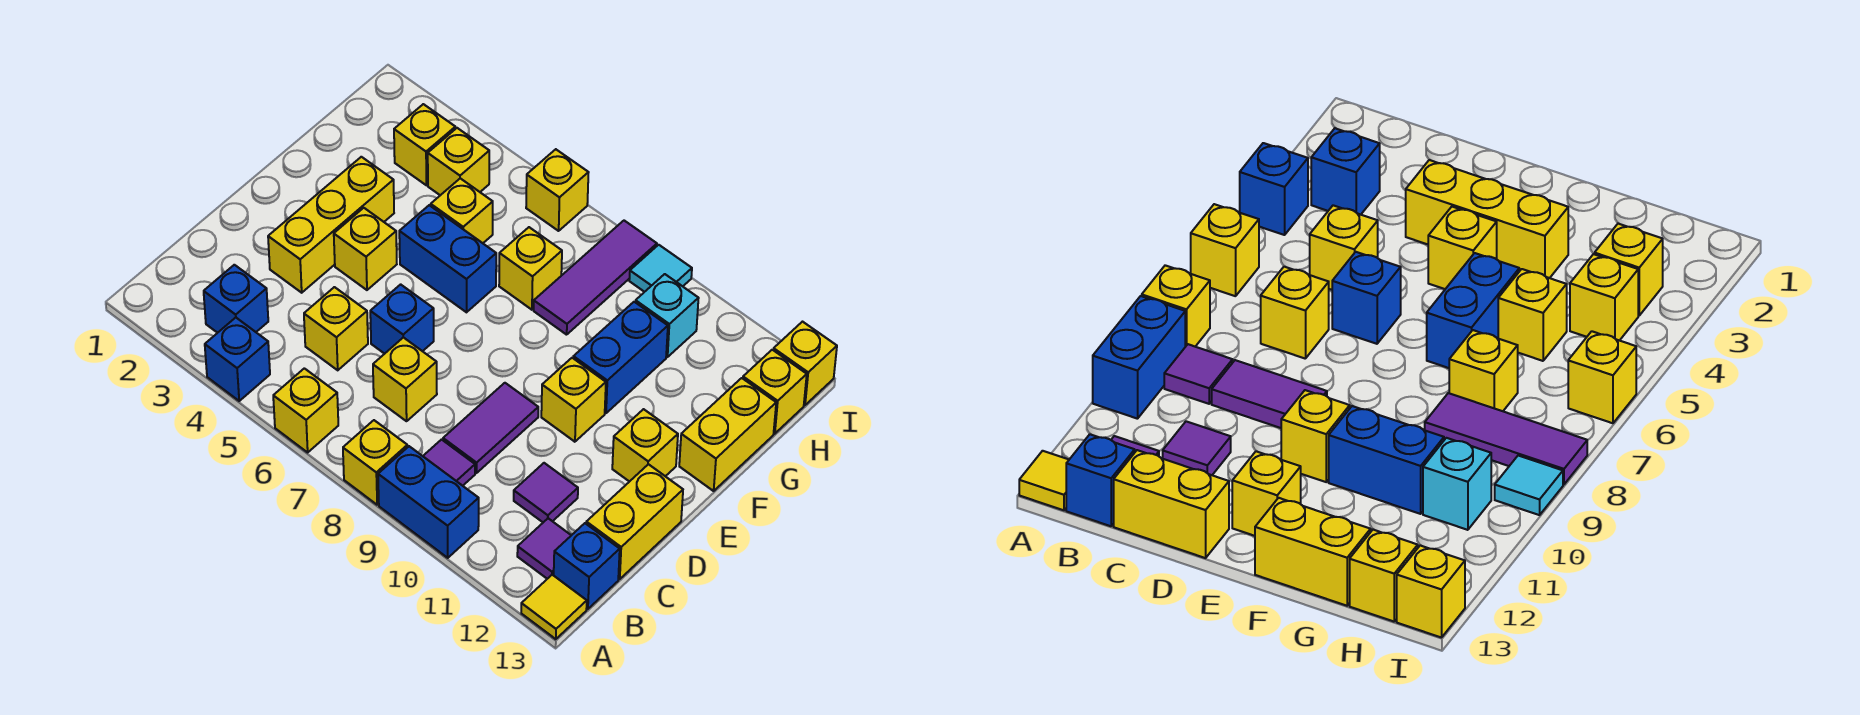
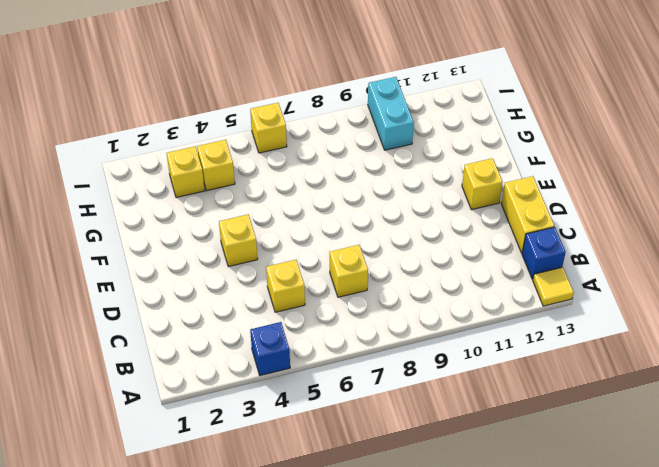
cyan 1x2 brick [368,77,414,150] -> cyan 1x1 brick [635,274,699,357]
none -> yellow 1x1 brick [273,368,338,452]
none -> yellow 1x1 brick [343,420,407,505]
none -> blue 1x2 brick [378,446,479,558]
none -> blue 1x1 brick [204,265,268,333]

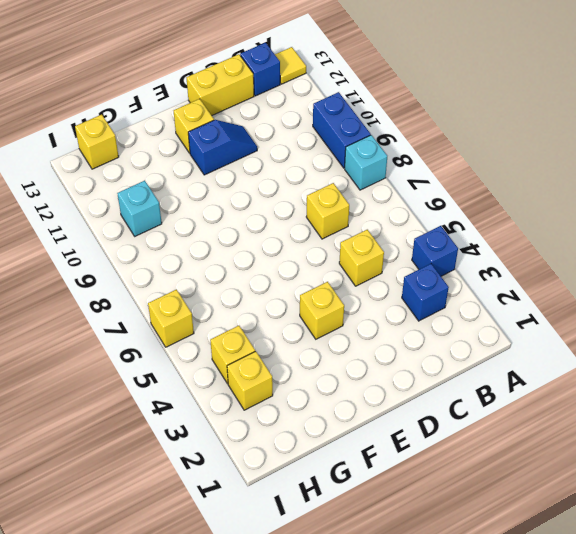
cyan 1x1 brick [345,135,387,190] -> yellow 1x1 brick [343,420,407,505]
blue 1x2 slope [188,120,257,175] -> none
none -> yellow 1x1 brick [273,368,338,452]
none -> purple 1x1 tile [423,440,475,486]
none -> purple 1x1 tile [517,518,571,579]
none -> purple 1x2 tile [443,383,538,473]

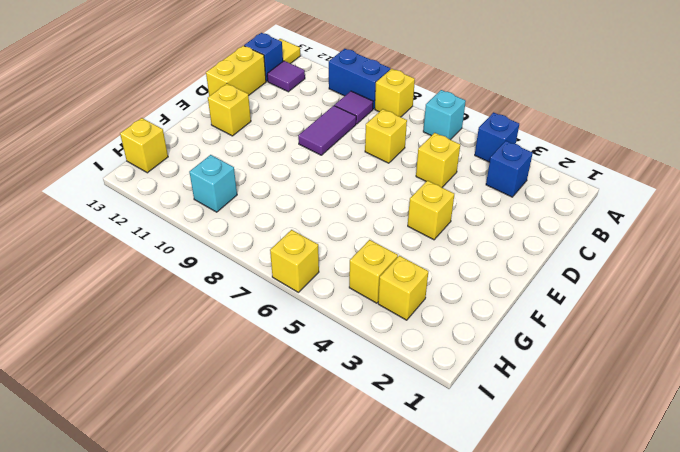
cyan 1x1 brick [423,90,466,140] -> yellow 1x1 brick [273,368,338,452]
none -> purple 1x1 tile [514,463,578,522]
none -> yellow 1x3 brick [268,157,394,293]
none -> blue 1x1 brick [370,284,434,354]
none -> yellow 1x1 brick [541,358,606,442]

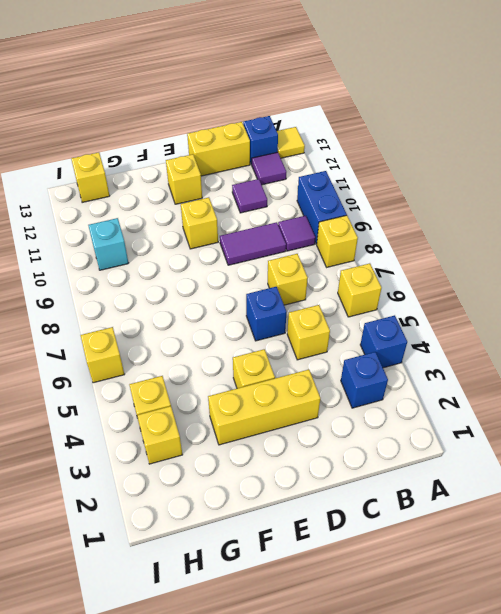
none -> blue 1x2 brick [399,205,496,312]
none -> blue 1x2 brick [573,302,668,413]
none -> yellow 1x2 brick [679,378,776,491]
none -> yellow 1x1 brick [431,178,493,243]

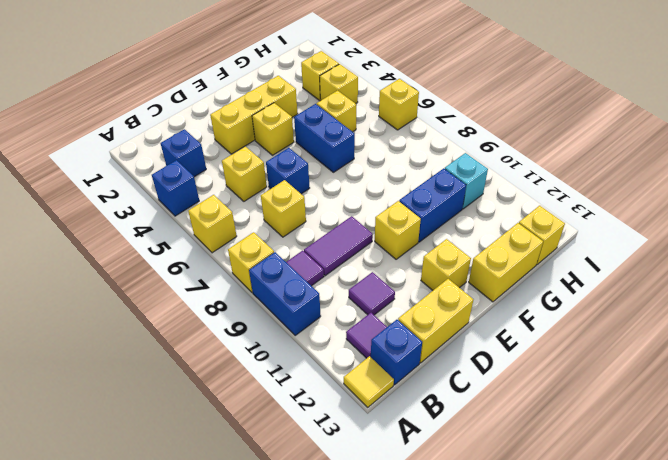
none -> yellow 1x1 brick [499,227,562,310]
none -> purple 1x3 tile [534,221,657,335]
none -> cyan 1x1 tile [629,245,692,292]
none -> yellow 1x1 brick [774,322,837,405]

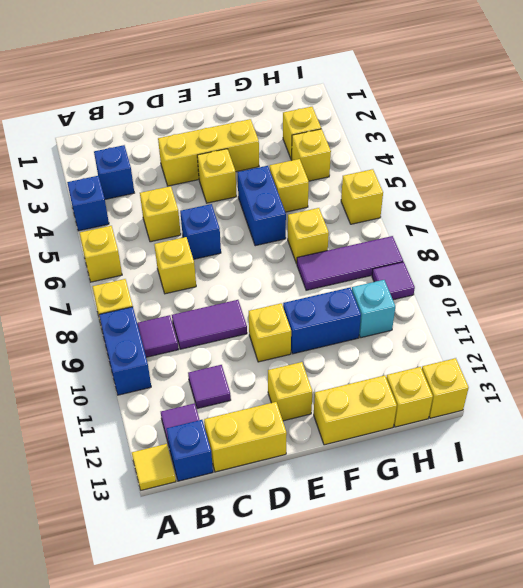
purple 1x1 tile [372,262,415,300] -> cyan 1x1 tile [629,245,692,292]

